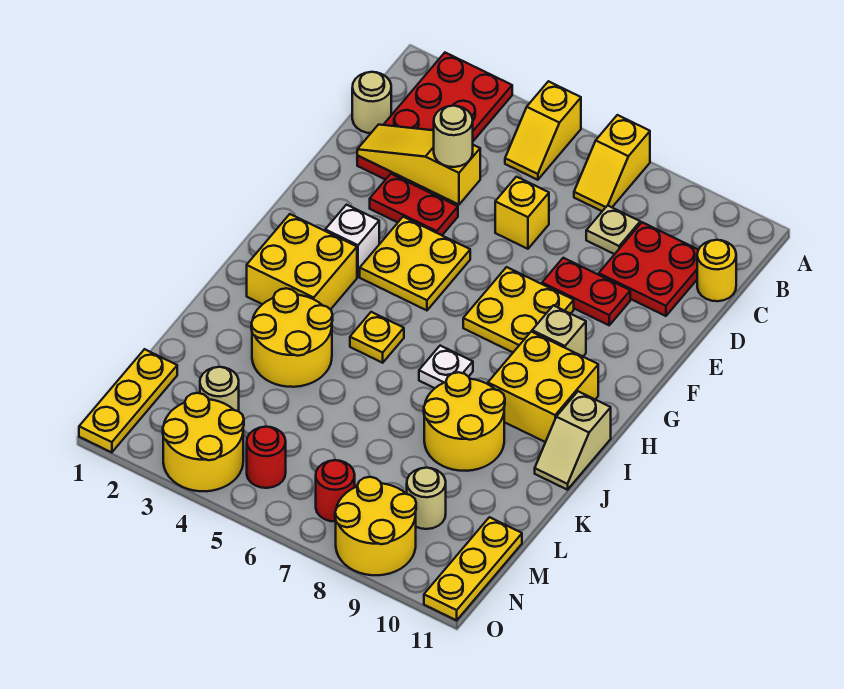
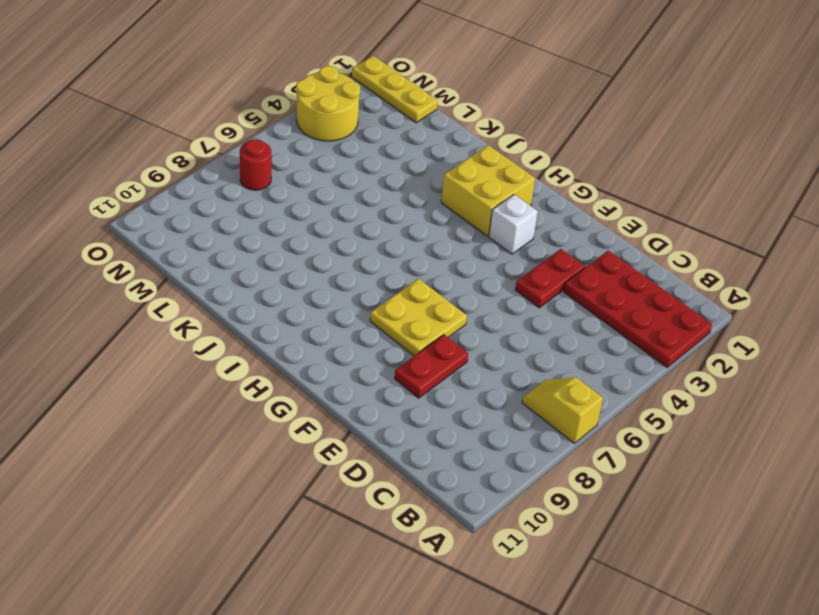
none -> yellow 1x2 slope [505,81,581,180]
none -> tan 1x1 round brick [352,72,391,133]
none -> tan 1x1 plate [586,205,640,254]
none -> red 2x2 plate [599,222,698,316]

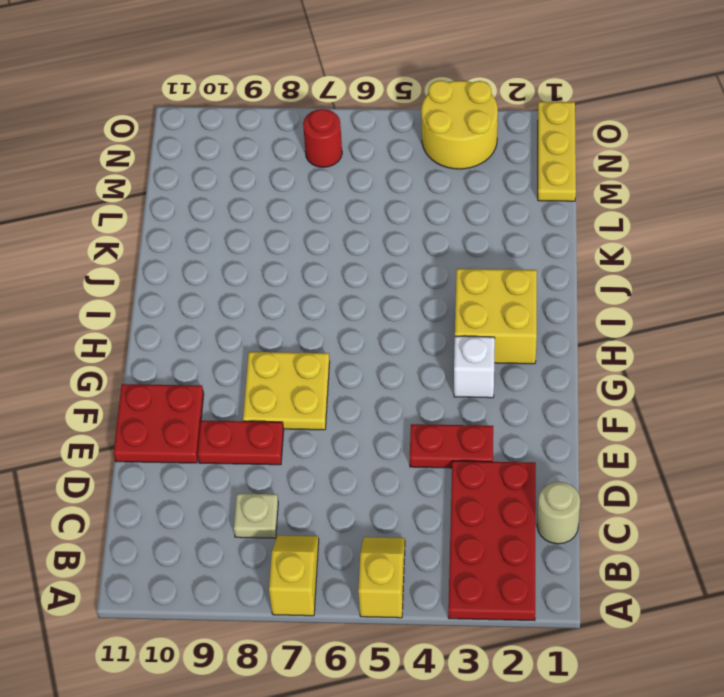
red 2x2 plate [113,384,204,463] -> red 2x2 plate moved to [599,222,698,316]
none -> yellow 1x1 round brick [697,240,736,301]
none -> yellow 1x1 brick [495,177,549,249]
none -> yellow 2x2 plate [360,217,470,310]
none -> tan 1x1 brick [532,305,586,356]

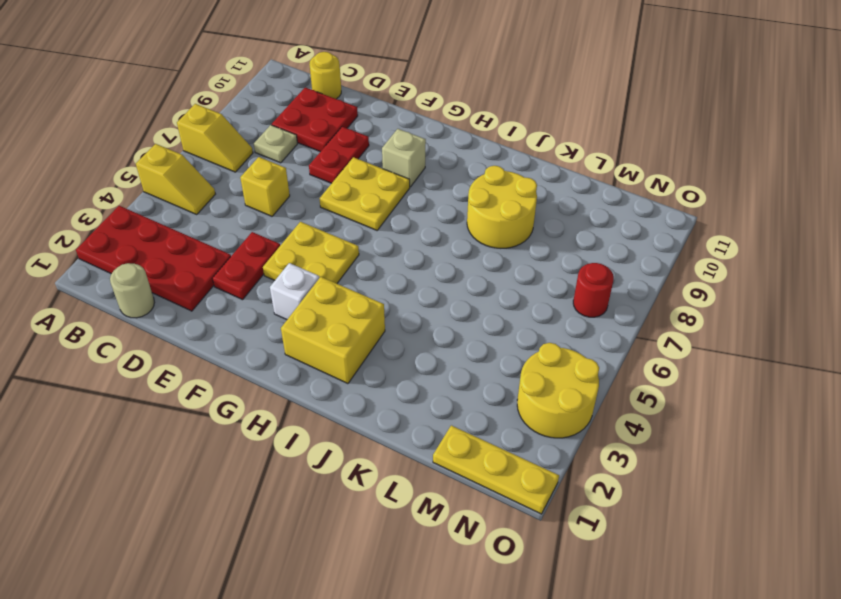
none -> yellow 2x2 brick [488,332,598,442]
none -> yellow 1x1 plate [350,312,404,363]
none -> white 1x1 plate [419,346,473,388]
none -> tan 1x2 slope [535,391,611,490]

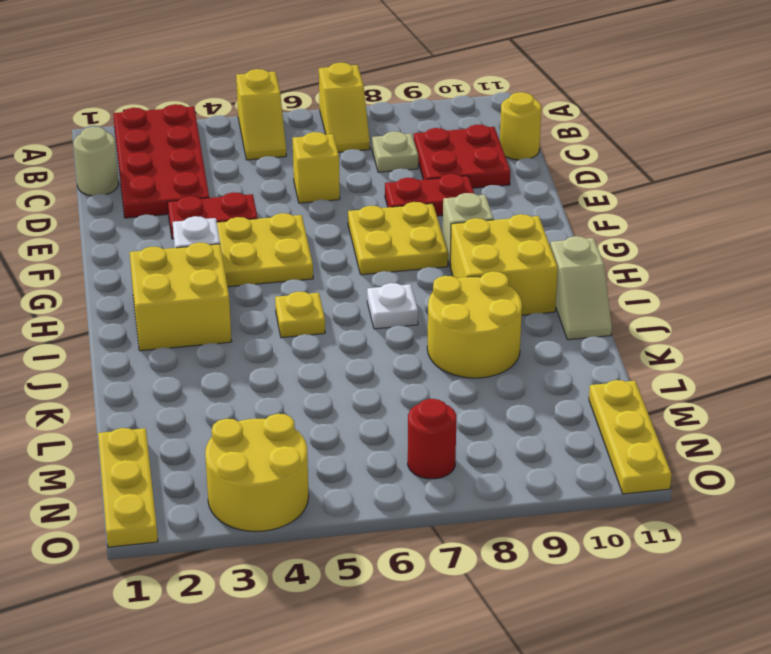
none -> yellow 2x2 round brick [251,288,333,387]
none -> tan 1x1 round brick [200,367,239,411]
none -> tan 1x1 round brick [407,468,446,529]
none -> red 1x1 round brick [247,427,286,488]

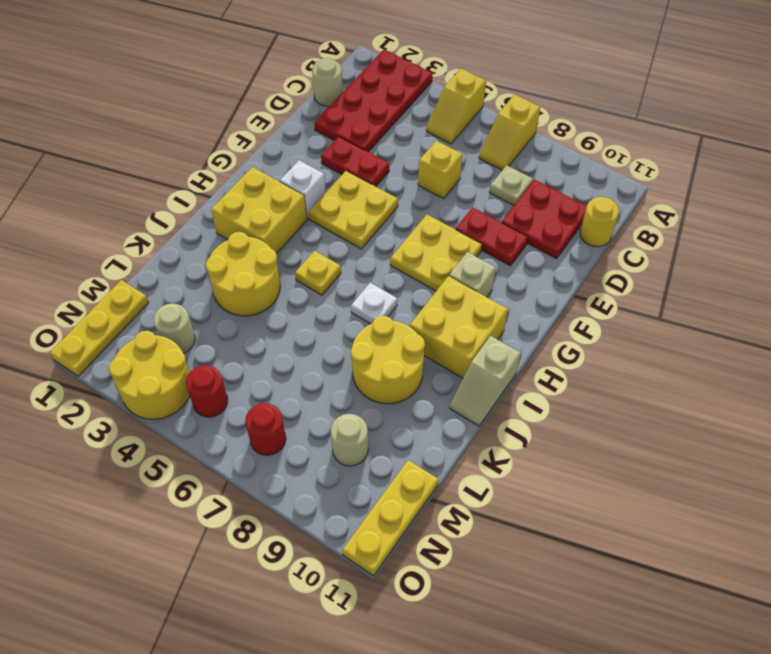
none -> yellow 2x2 round brick [335,477,416,575]
none -> yellow 1x3 slope [357,125,480,205]
none -> tan 1x1 round brick [434,106,473,167]

